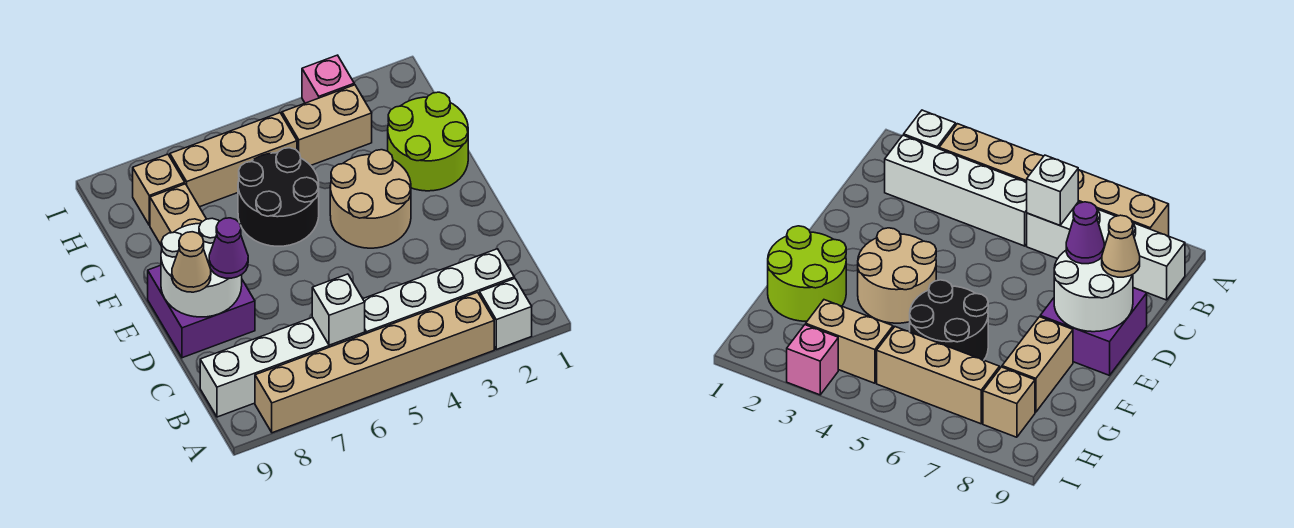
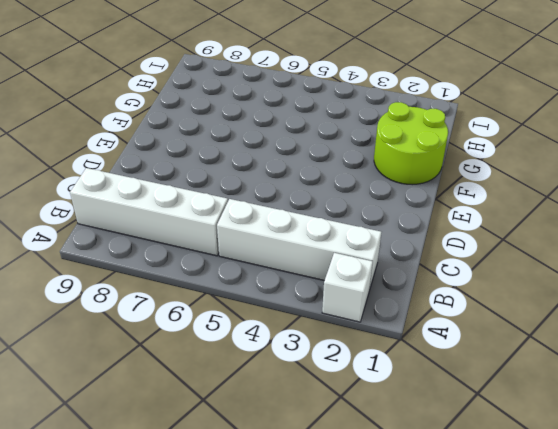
none -> tan 1x6 brick [255,292,494,433]
none -> purple 2x2 brick [148,265,255,358]
none -> tan 2x2 round brick [330,150,411,248]

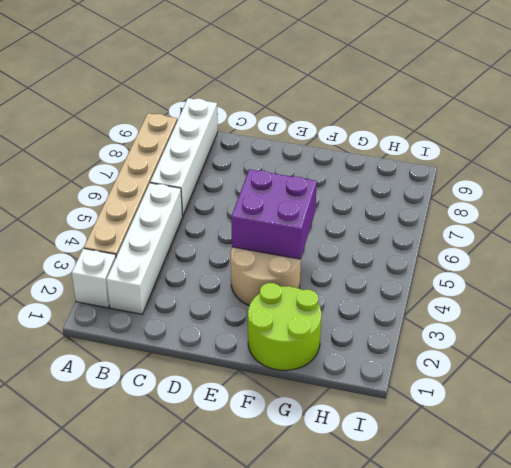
purple 2x2 brick [231,169,317,259] -> purple 2x2 brick moved to [148,265,255,358]
none -> black 2x2 round brick [238,148,319,246]
none -> tan 1x2 brick [150,184,206,245]
none -> tan 1x2 brick [282,85,372,165]

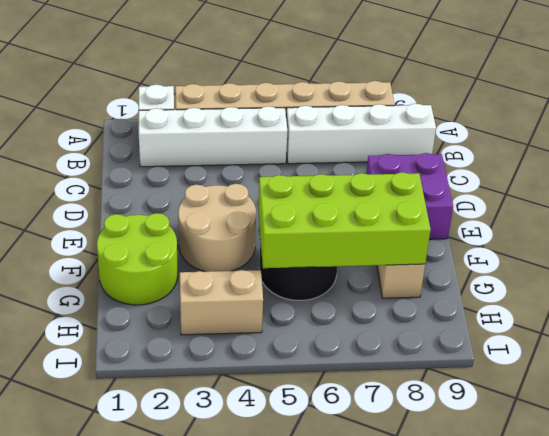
lime 2x4 brick [258,172,431,268] -> none
none -> tan 1x3 brick [170,113,297,207]
none -> tan 1x1 brick [133,154,185,225]
none -> pink 1x1 brick [302,55,354,103]

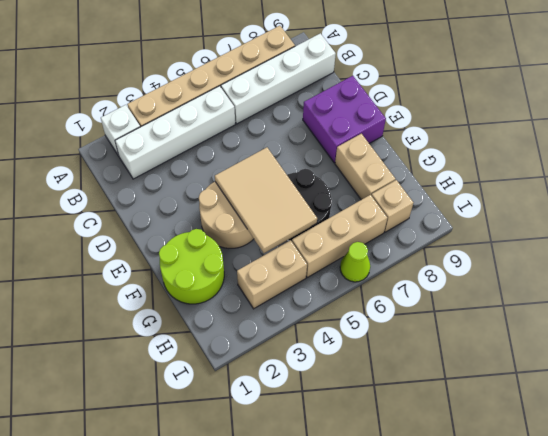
tan 2x3 tile [215,147,317,253] -> none
lime 1x1 cone [340,242,370,282] -> none
none -> pink 1x1 brick [302,55,354,103]
none -> white 1x1 brick [312,274,365,345]
none -> white 2x2 round brick [161,218,242,317]

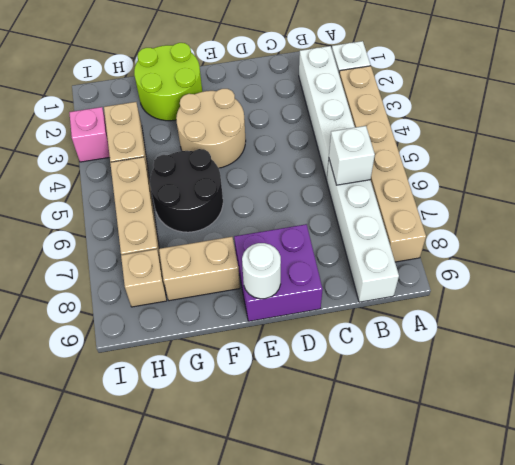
white 1x1 round brick [242,243,281,299] -> white 2x2 round brick [161,218,242,317]
none -> purple 1x1 cone [209,218,248,278]
none -> tan 1x1 cone [172,232,211,292]

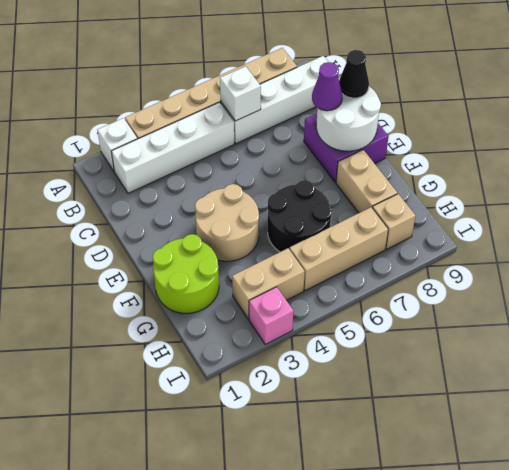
black 1x1 cone [339,50,369,98] -> tan 1x1 cone [172,232,211,292]

